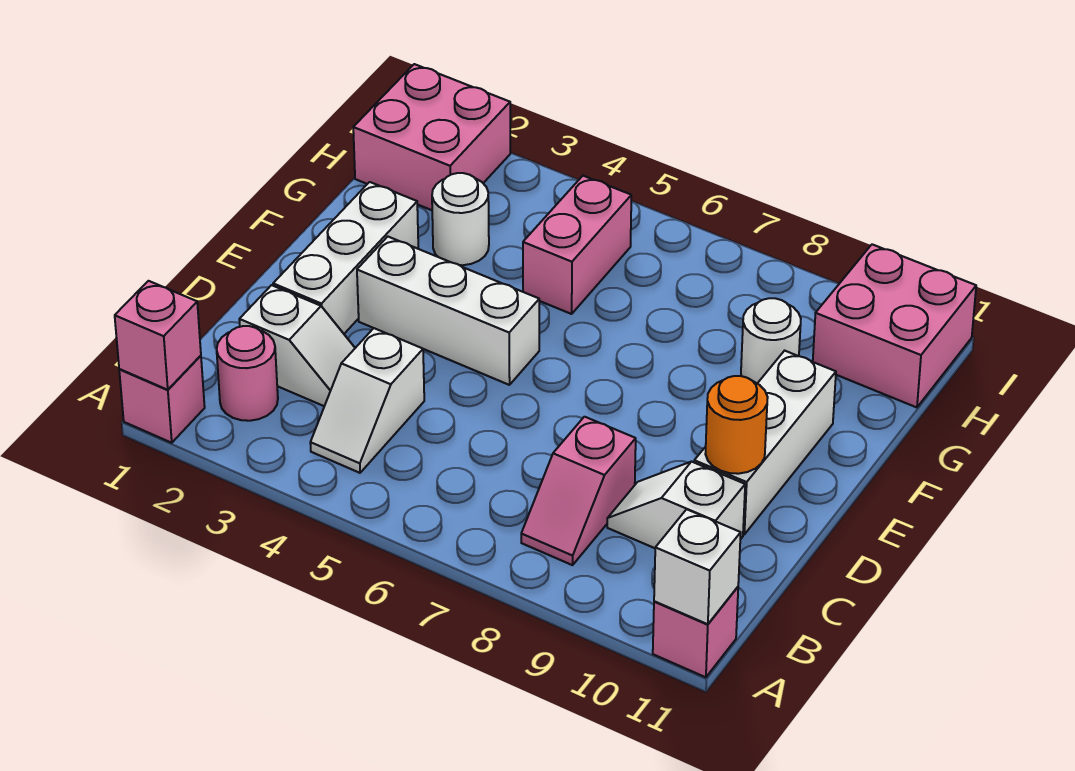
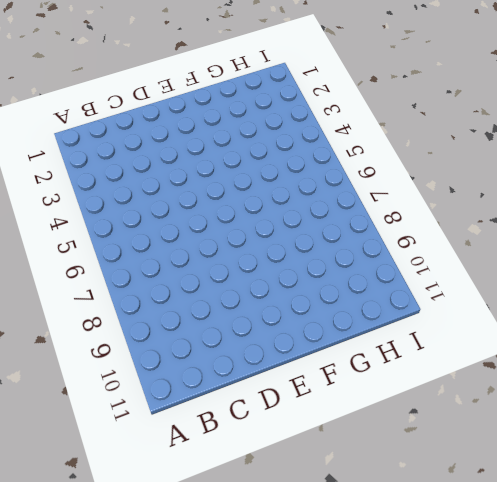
none -> pink 1x1 brick [119,356,205,443]
none -> pink 1x1 brick [653,587,738,677]
none -> pink 1x1 round brick [217,326,278,421]

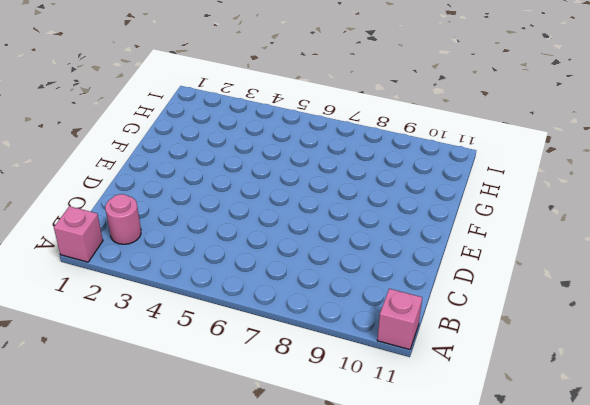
none -> white 1x2 slope [310,328,424,473]
none -> pink 1x2 slope [521,417,636,565]
none -> white 1x2 slope [239,285,355,406]

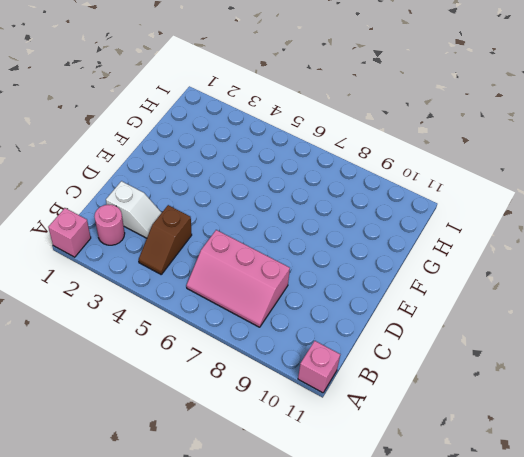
brown 1x2 slope [139,205,192,274] -> white 1x2 slope [310,328,424,473]
pink 2x3 slope [186,230,290,327] -> pink 1x2 slope [521,417,636,565]
none -> white 1x2 slope [607,462,745,548]
none -> white 1x3 brick [273,182,418,334]
none -> white 1x3 brick [694,351,836,534]

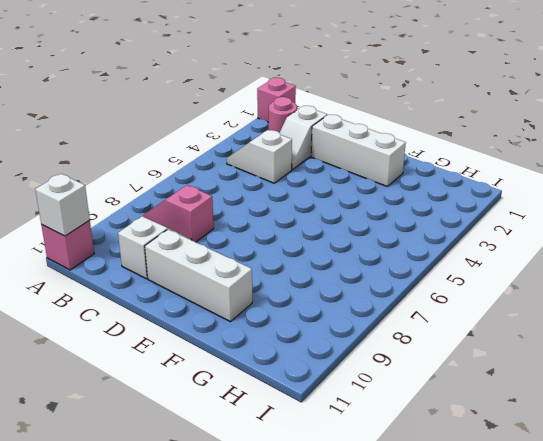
none -> white 1x3 brick [357,237,539,385]
none -> white 1x1 round brick [432,173,489,265]
none -> pink 1x2 brick [523,176,631,314]

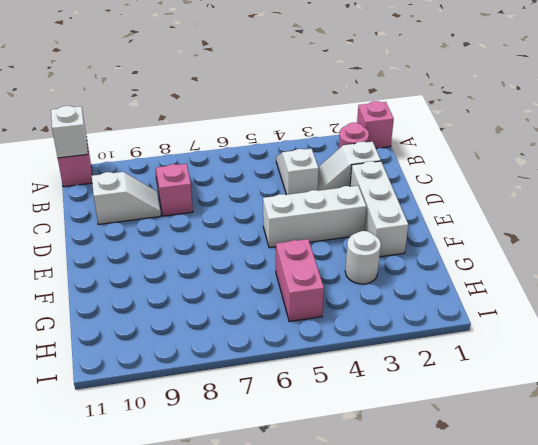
none -> white 1x3 brick [694,351,836,534]
none -> white 1x1 round brick [741,298,801,383]
none -> pink 2x2 brick [353,64,510,210]

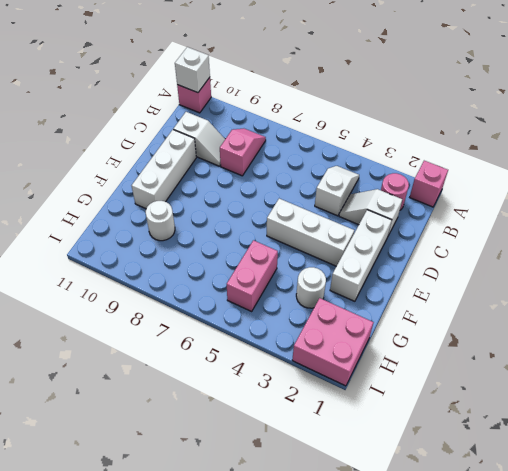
none -> pink 2x2 brick [813,244,976,407]
none -> pink 1x1 brick [115,281,201,390]
none -> orange 1x1 round brick [705,376,768,474]

